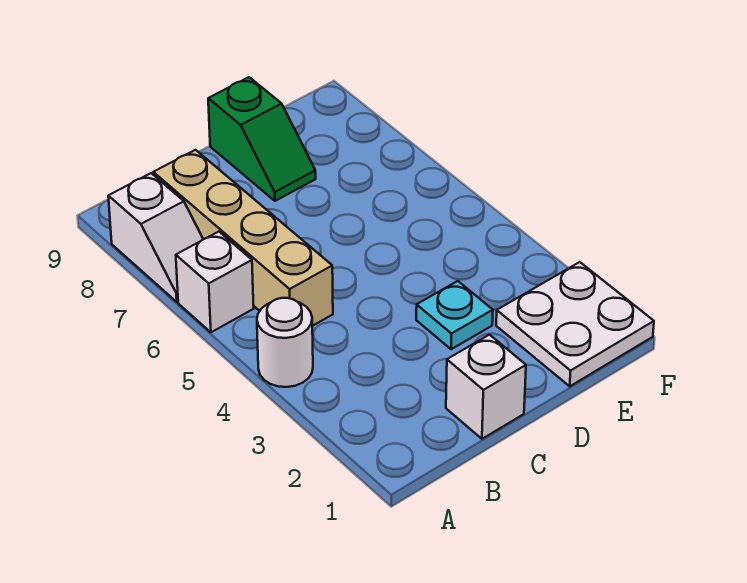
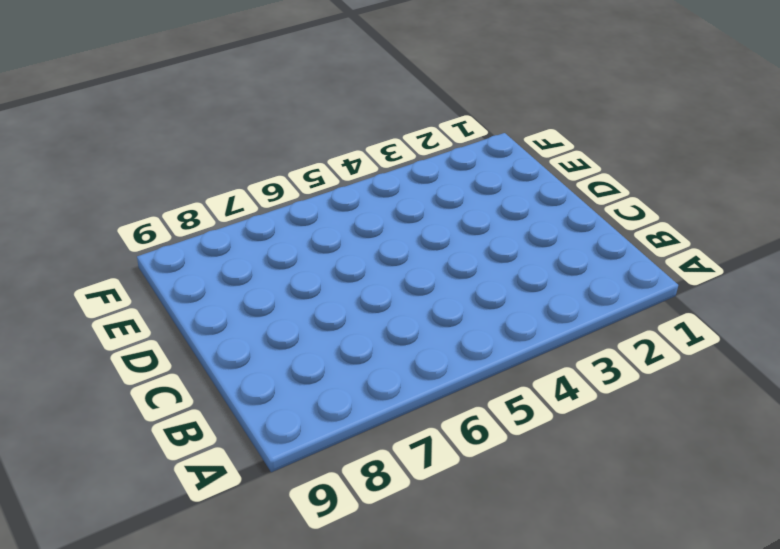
none -> white 1x1 round brick [257,298,313,387]
none -> white 1x1 brick [176,232,254,332]

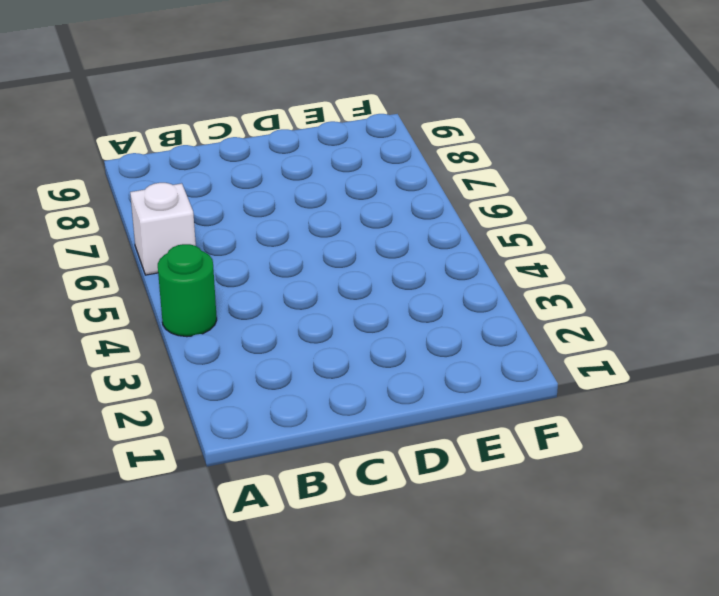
green 1x1 round brick [158,244,217,337] -> white 1x1 round brick [257,298,313,387]
none -> white 1x2 slope [108,173,203,302]
none -> tan 1x4 brick [153,150,333,326]

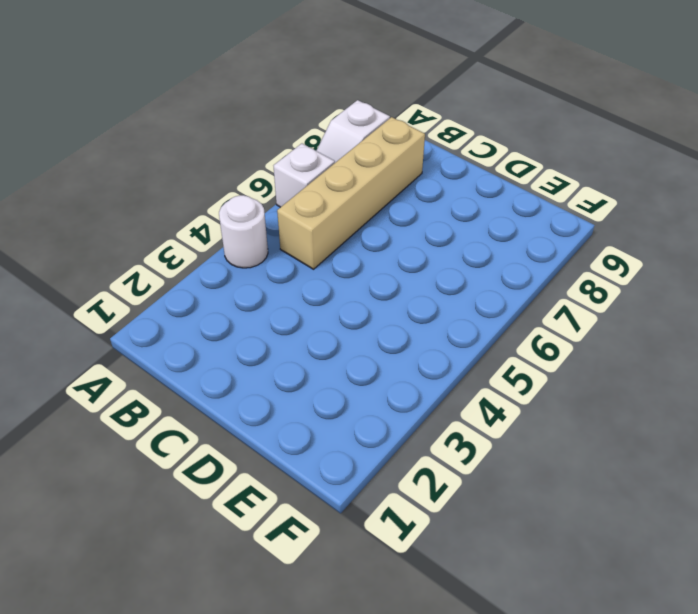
none -> white 1x1 brick [446,335,526,439]
none -> cyan 1x1 plate [416,281,493,349]

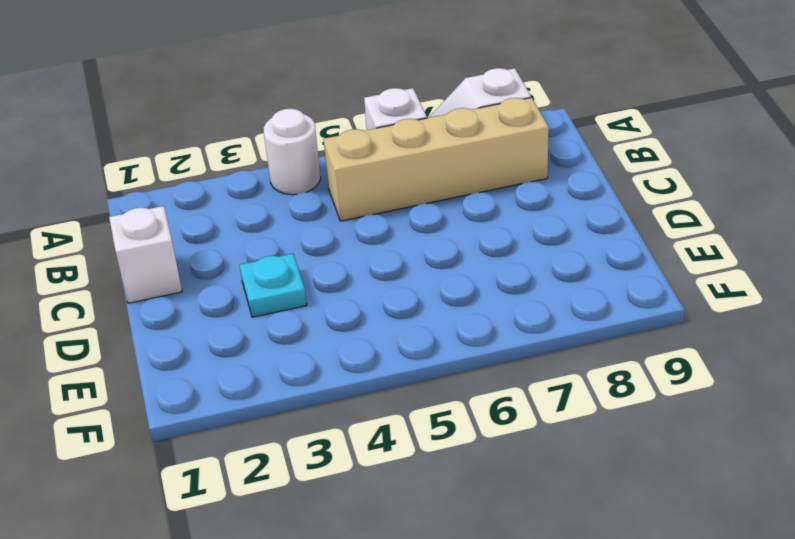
none -> green 1x2 slope [208,77,316,201]
none -> white 2x2 plate [496,262,654,386]

